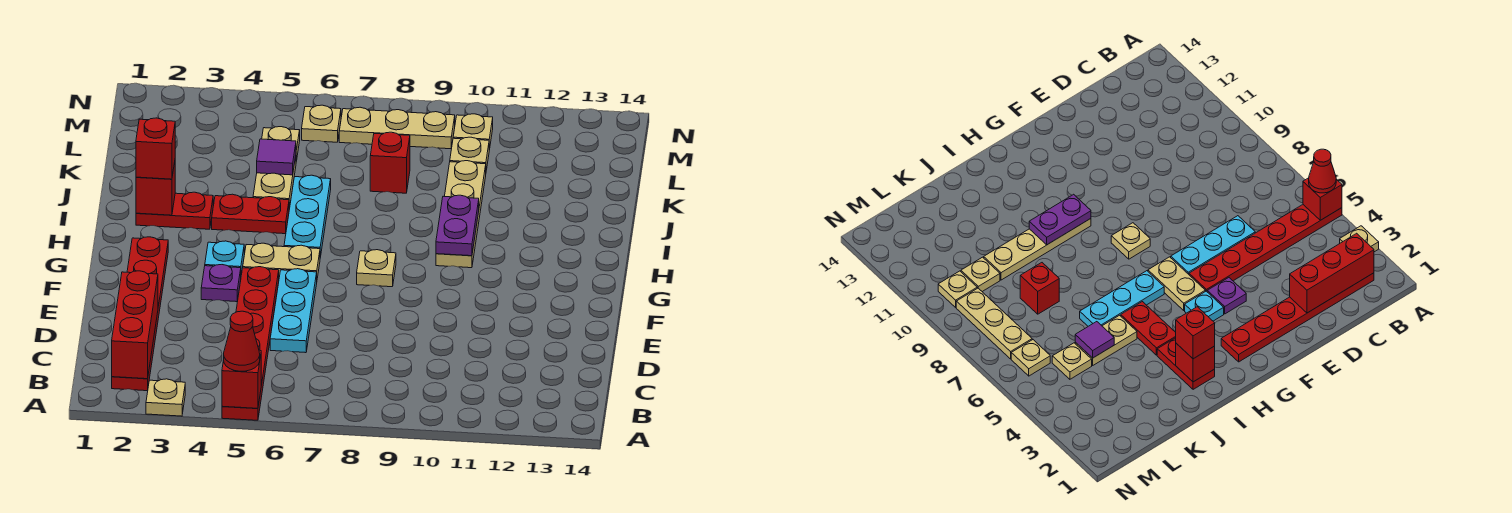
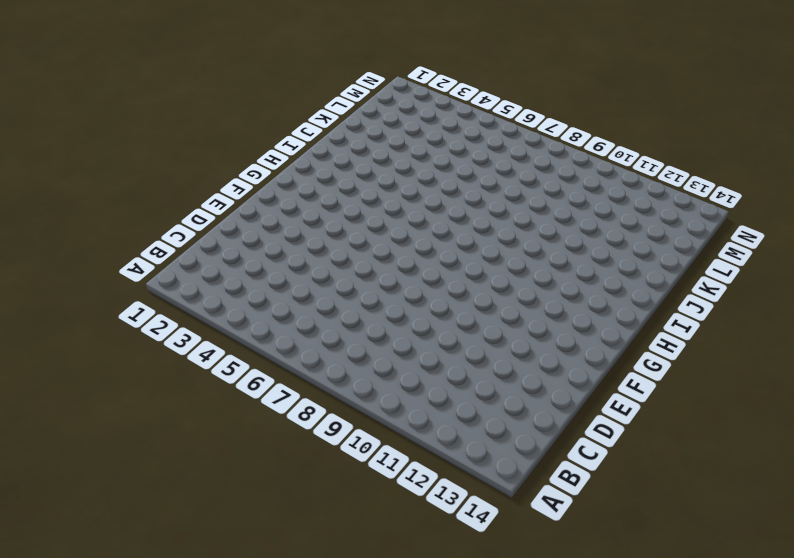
none -> tan 1x1 plate [146,379,185,416]
none -> red 1x6 plate [222,267,279,420]
none -> red 1x6 plate [112,237,168,391]

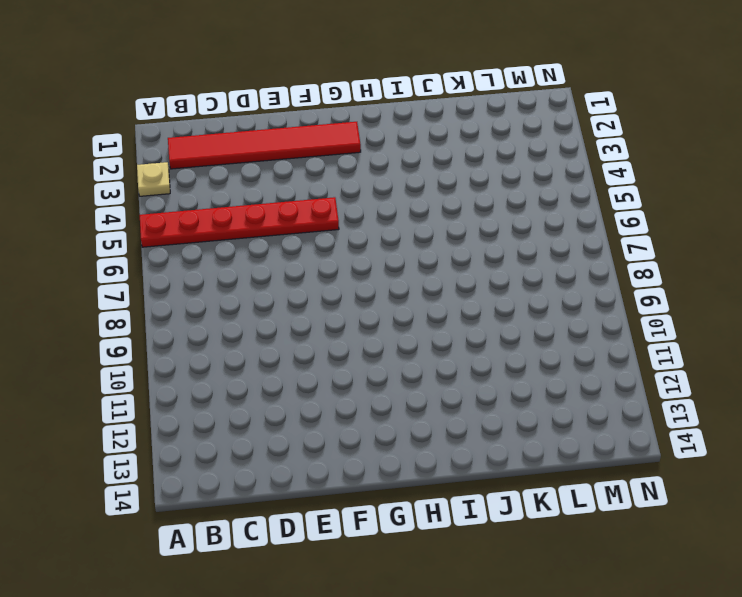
red 1x6 tile [168,122,361,169] -> red 1x6 plate [112,237,168,391]
none -> cyan 1x3 plate [270,269,317,353]
none -> purple 1x1 plate [201,265,241,302]
none -> cyan 1x1 plate [205,241,244,275]

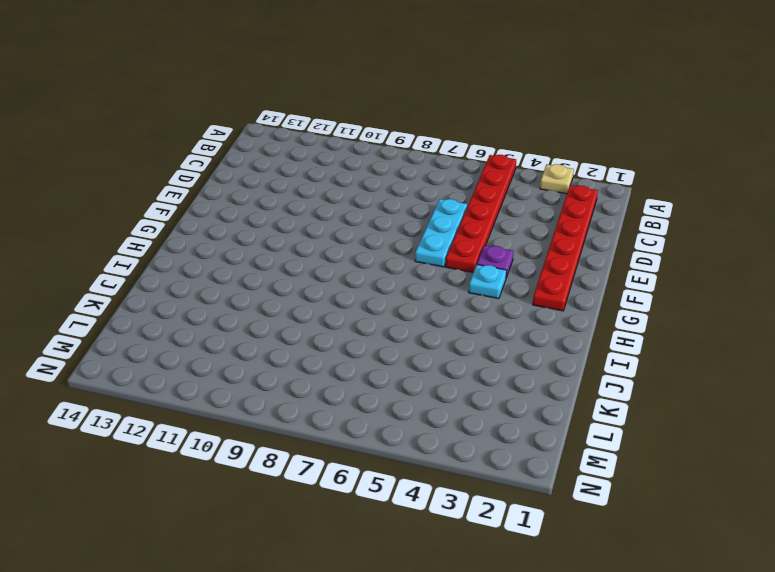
none -> tan 1x2 plate [243,243,320,278]
none -> tan 1x1 plate [357,250,396,287]
none -> cyan 1x3 plate [284,175,331,257]

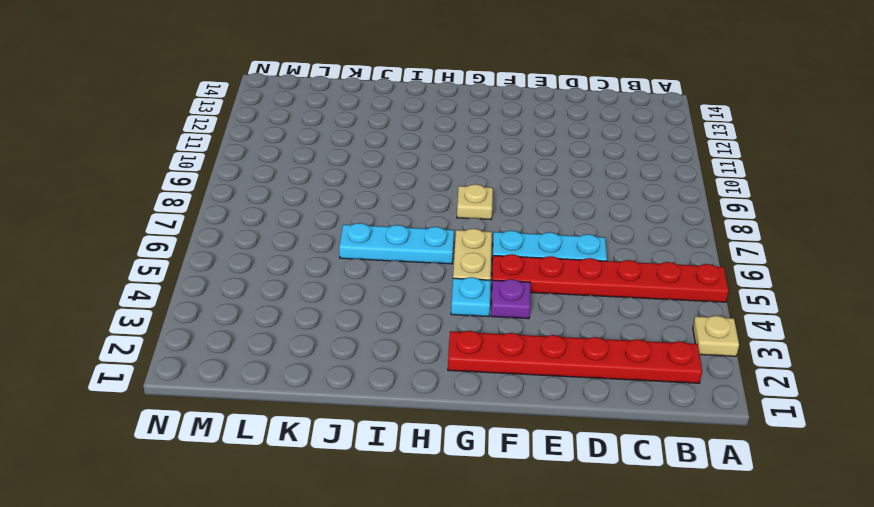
none -> tan 1x4 plate [436,161,486,268]
none -> red 1x2 plate [136,192,213,229]
none -> red 1x2 plate [212,194,289,234]

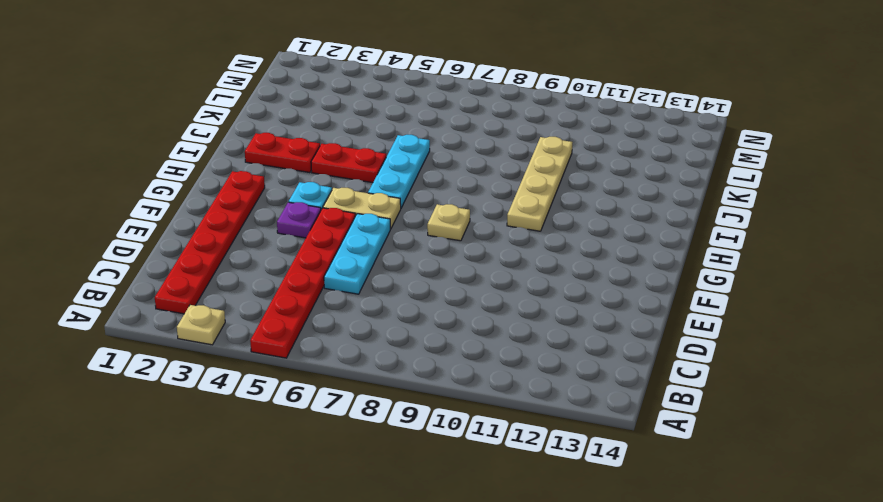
none -> tan 1x2 plate [253,157,296,209]
none -> red 1x1 brick [370,132,410,193]
none -> tan 1x1 plate [262,127,300,161]

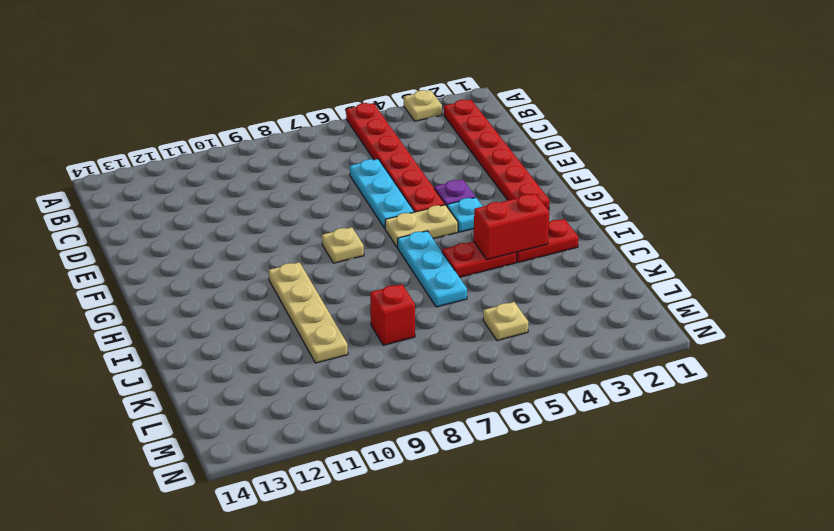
red 1x2 brick [474,194,549,260] -> none
none -> tan 1x2 plate [253,157,296,209]
none -> tan 1x1 plate [450,137,489,170]
none -> tan 1x1 plate [302,105,341,142]

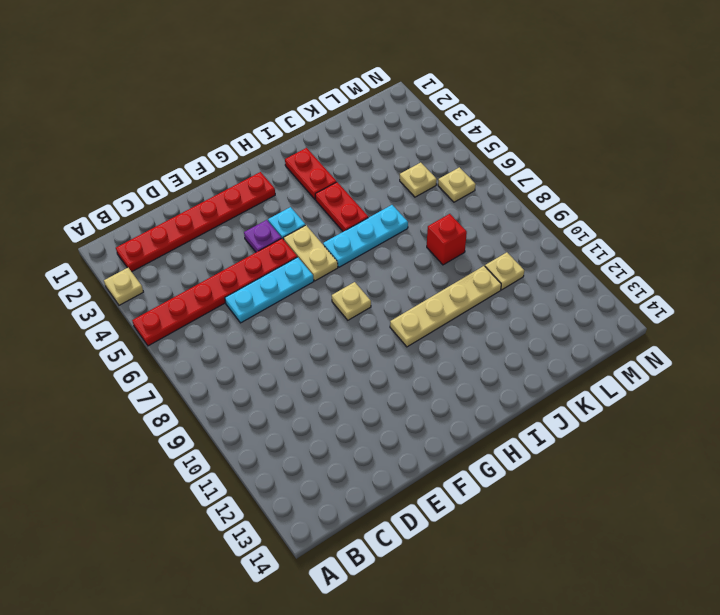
none -> tan 1x2 plate [253,157,296,209]
none -> tan 1x3 plate [339,107,455,149]
none -> tan 1x1 plate [453,114,493,150]

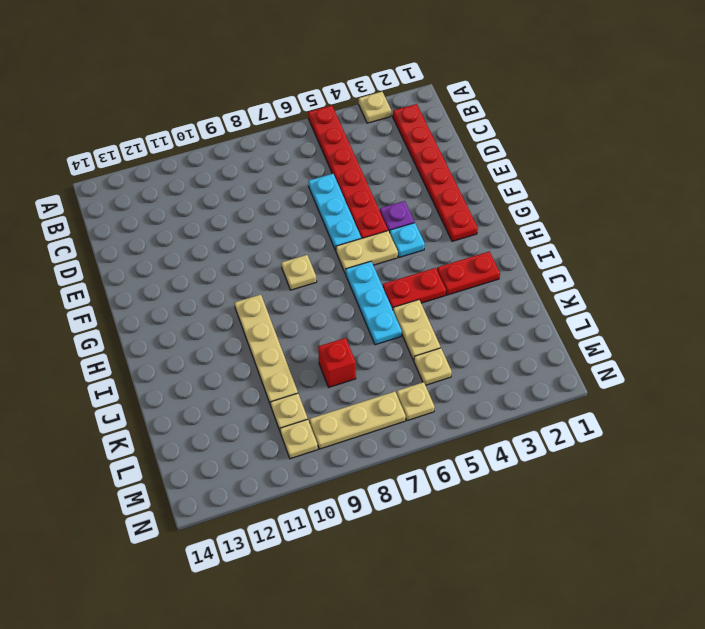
none -> red 1x1 brick [222,350,261,408]
none -> red 1x3 brick [112,271,158,379]
none -> purple 1x2 plate [436,195,479,256]

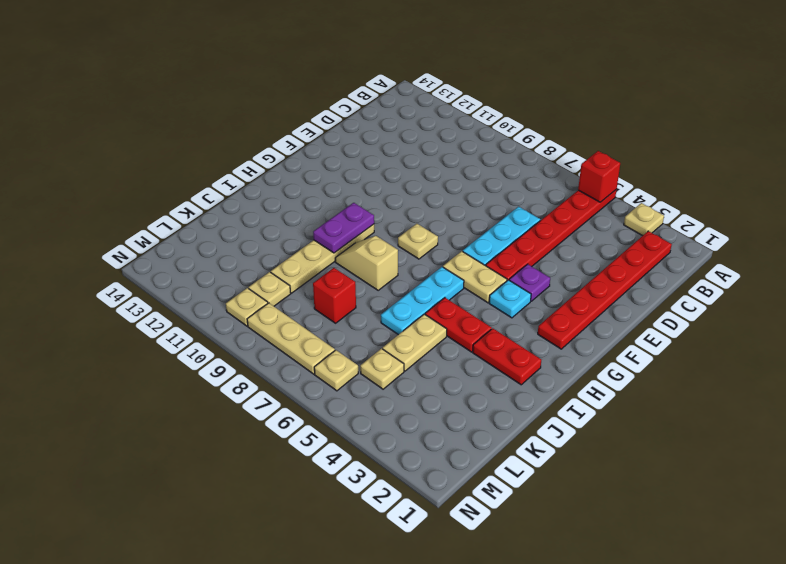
tan 1x2 slope [335,236,398,290] -> none
none -> red 1x3 brick [112,271,158,379]
none -> red 1x1 brick [136,162,175,215]
none -> purple 1x1 tile [257,139,296,175]

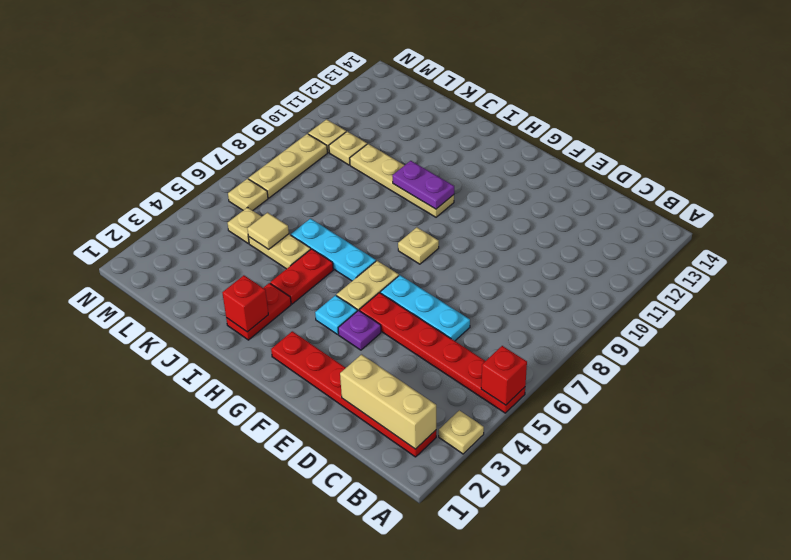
tan 1x3 brick [340,355,436,449] -> red 1x3 brick [112,271,158,379]
tan 1x1 tile [247,213,289,249] -> purple 1x1 tile [257,139,296,175]
none -> red 1x1 brick [370,132,410,193]
none -> red 1x1 cone [224,311,260,371]
none -> red 1x1 brick [136,118,175,179]

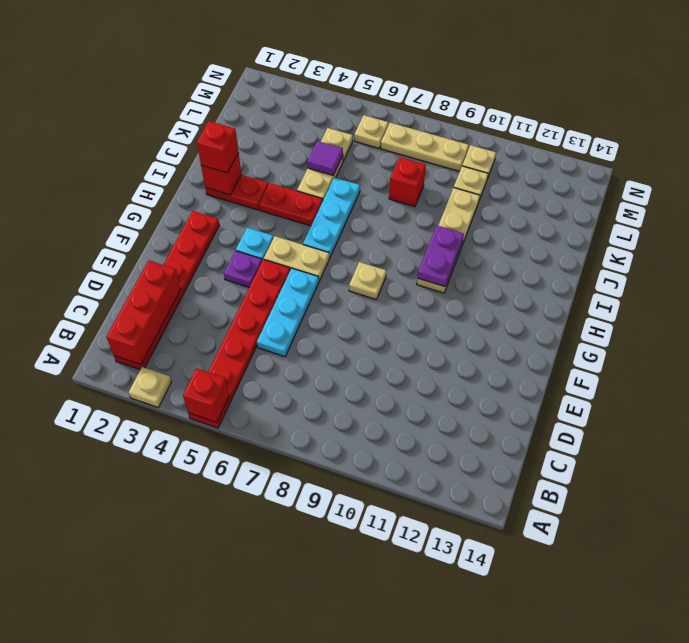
none -> red 1x1 cone [224,311,260,371]

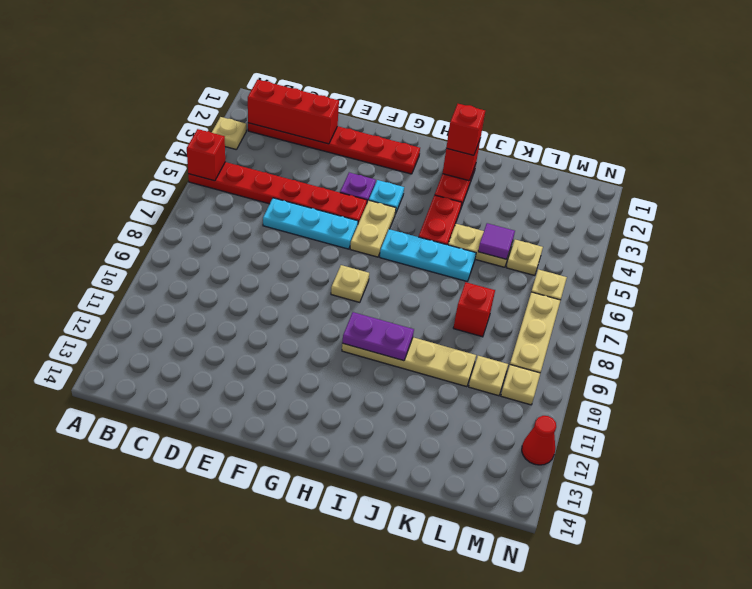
red 1x1 cone [522,416,556,465] -> red 1x1 cone moved to [224,311,260,371]

